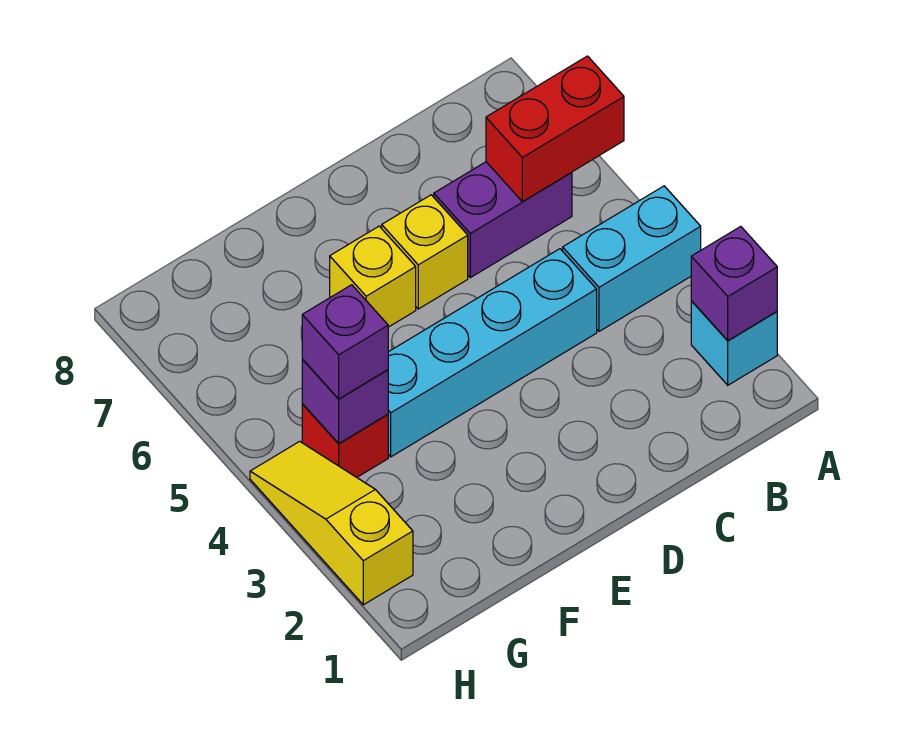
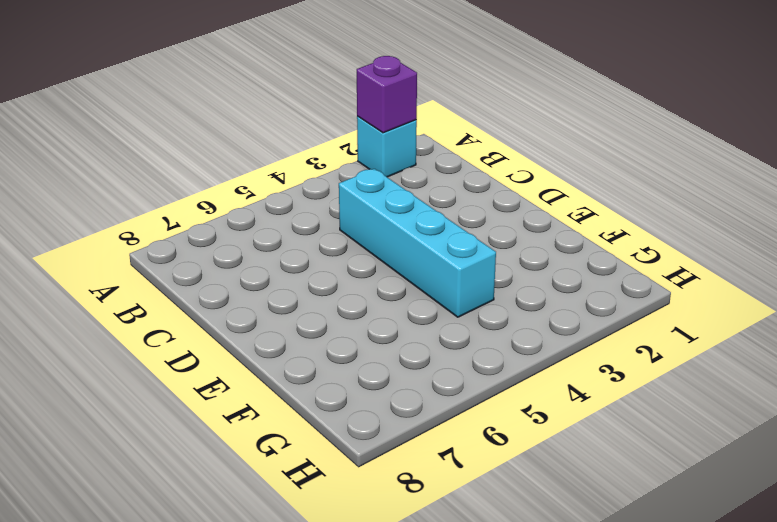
none -> cyan 1x2 brick [563,186,701,331]
none -> purple 1x2 brick [434,162,572,278]
none -> yellow 1x1 brick [382,195,468,309]

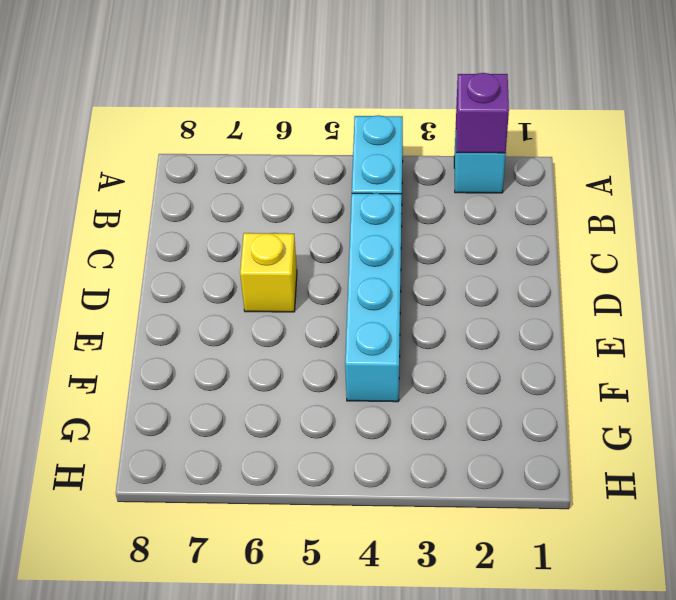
none -> purple 1x2 brick [434,162,572,278]
none -> yellow 1x1 brick [330,226,416,327]
none -> red 1x1 brick [302,404,388,477]

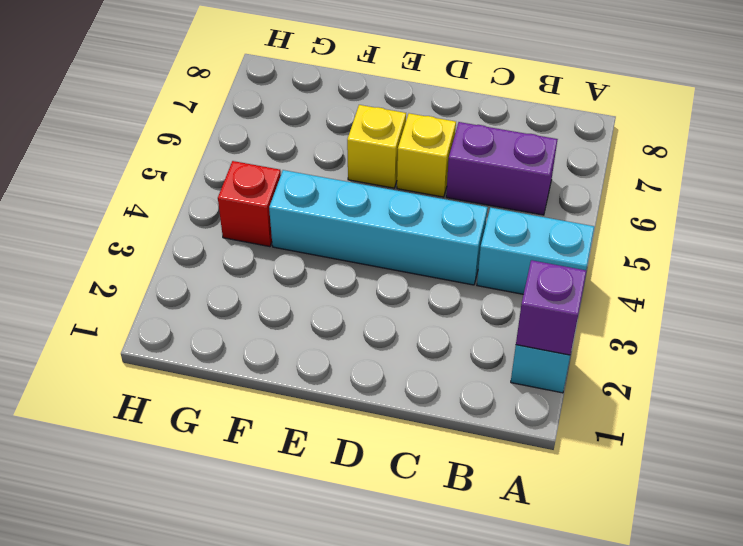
none -> yellow 1x3 slope [250,441,413,605]
none -> red 1x2 brick [486,56,624,202]
none -> purple 1x1 brick [302,359,388,444]

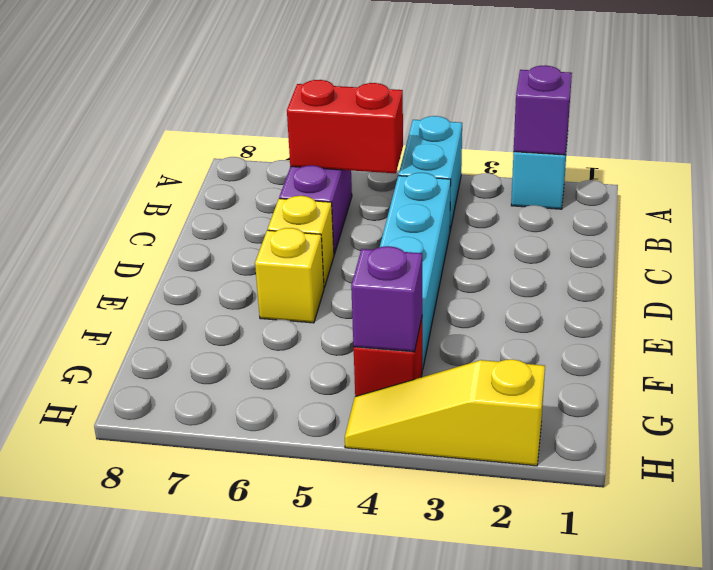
red 1x2 brick [287,80,403,173] -> red 1x2 brick turned to [486,56,624,202]
none -> purple 1x1 brick [302,285,388,399]

